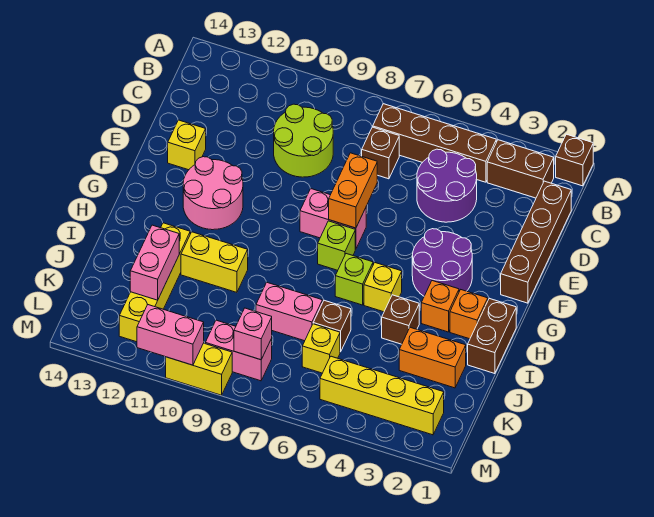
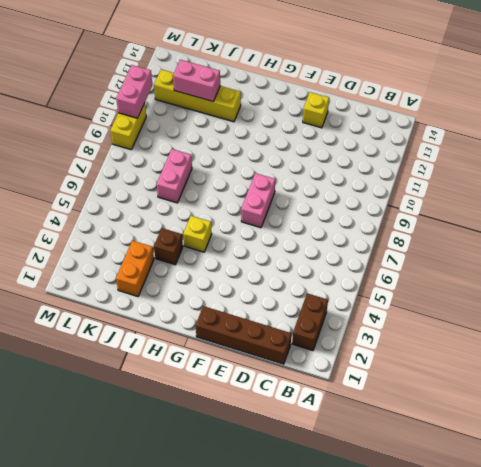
none -> brown 1x1 brick [556,134,593,186]
none -> brown 1x4 brick [373,104,496,182]
none -> purple 2x2 round brick [417,149,477,222]
none -> brown 1x1 brick [362,127,399,179]

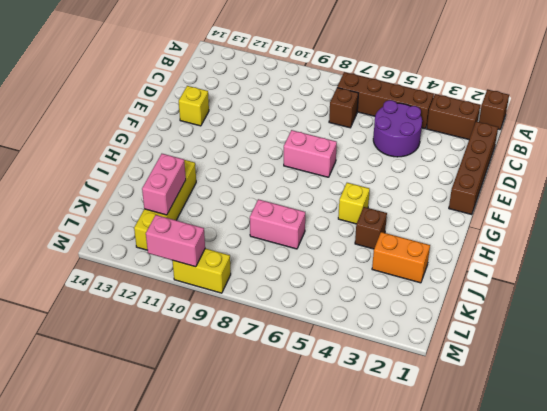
none -> lime 2x2 round brick [274,104,333,177]
none -> purple 2x2 round brick [412,229,472,296]
none -> pink 2x2 round brick [183,157,243,230]
none -> lime 1x1 brick [318,221,355,270]

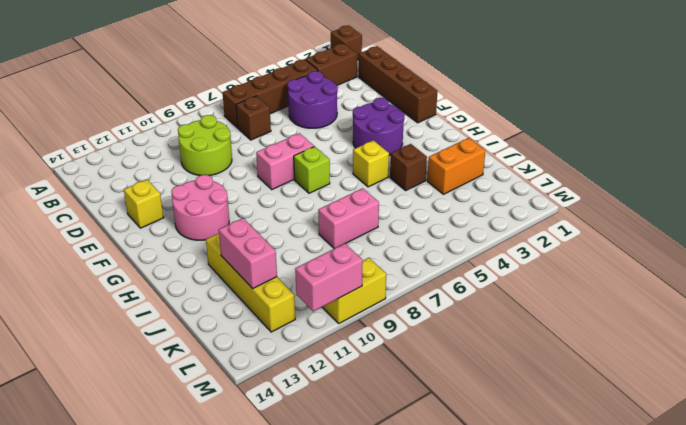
none -> brown 1x2 brick [468,298,516,374]
none -> orange 1x1 brick [450,290,488,339]
none -> orange 1x1 brick [421,281,459,332]
none -> lime 1x1 brick [335,254,373,305]

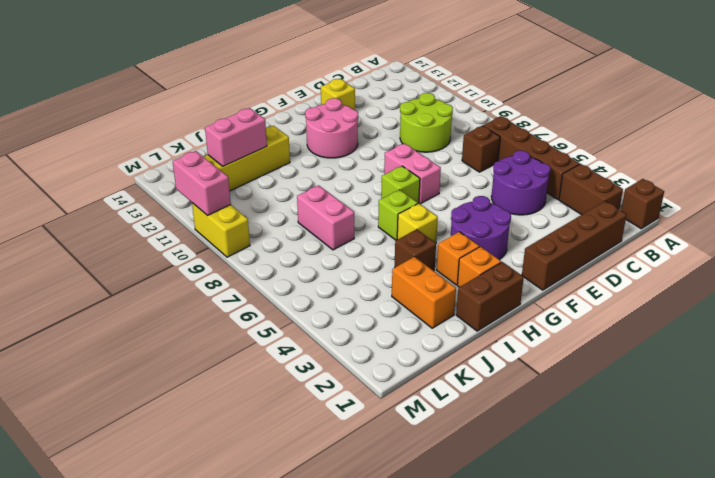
none -> yellow 1x2 brick [181,232,248,292]
none -> brown 1x1 brick [313,300,351,352]
none -> yellow 1x1 brick [302,324,340,373]
none -> yellow 1x4 brick [320,356,444,435]

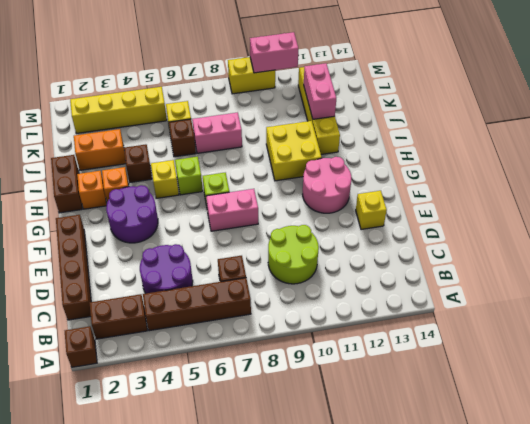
yellow 2x2 brick [266,121,322,181] -> yellow 1x2 brick [181,232,248,292]
none -> pink 1x2 brick [205,320,272,381]
none -> orange 1x2 brick [329,153,377,228]
none -> pink 1x1 brick [234,308,272,360]

